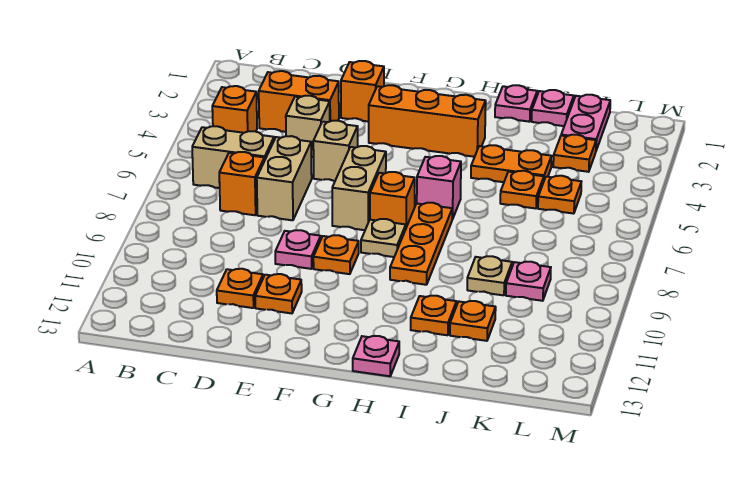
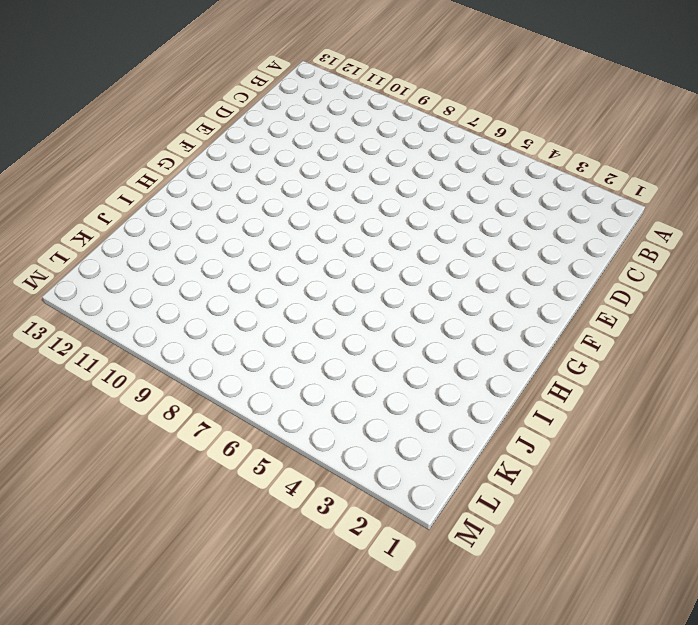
none -> orange 1x1 brick [212,86,257,133]
none -> tan 1x2 brick [192,126,274,188]
none -> orange 1x2 brick [259,71,339,132]
none -> orange 1x1 brick [219,152,264,215]

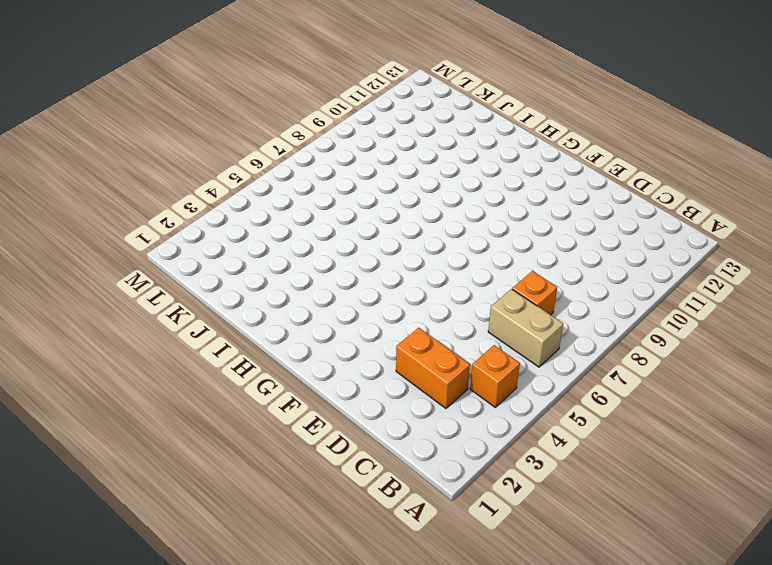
none -> tan 1x1 brick [286,96,330,157]
none -> tan 1x2 brick [257,136,312,220]
none -> orange 1x1 plate [217,269,263,308]
none -> orange 1x1 brick [341,61,384,122]

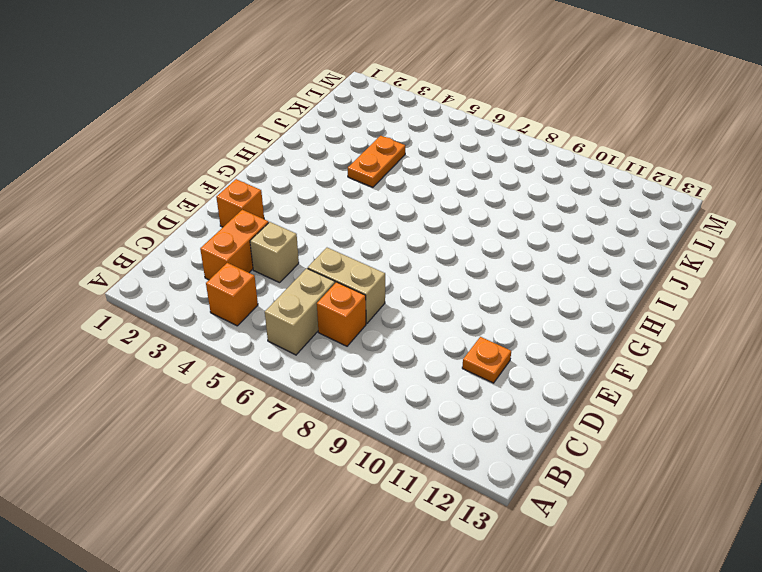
none -> tan 1x1 brick [313,121,358,181]
none -> pink 1x1 plate [275,230,321,269]
none -> orange 1x1 plate [255,274,302,313]
none -> orange 1x3 brick [369,85,486,157]

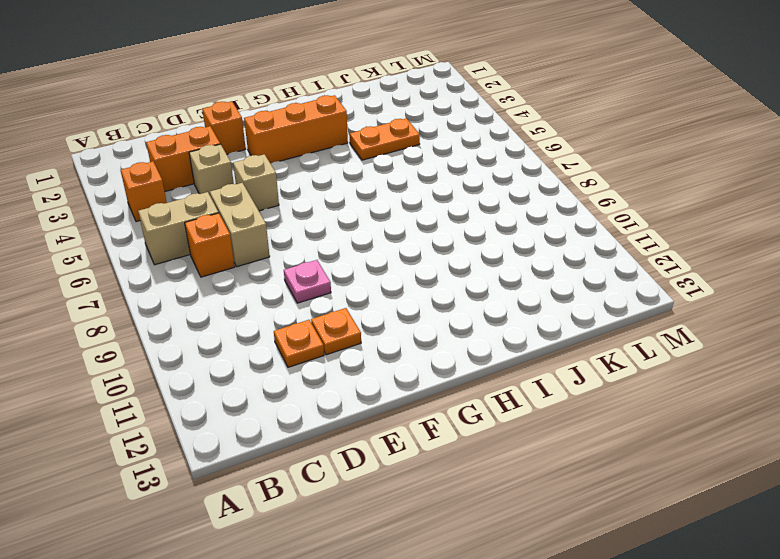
none -> tan 1x2 brick [332,146,386,230]
none -> orange 1x1 plate [313,235,359,274]
none -> orange 1x1 brick [370,172,415,227]
none -> tan 1x1 plate [361,219,406,257]

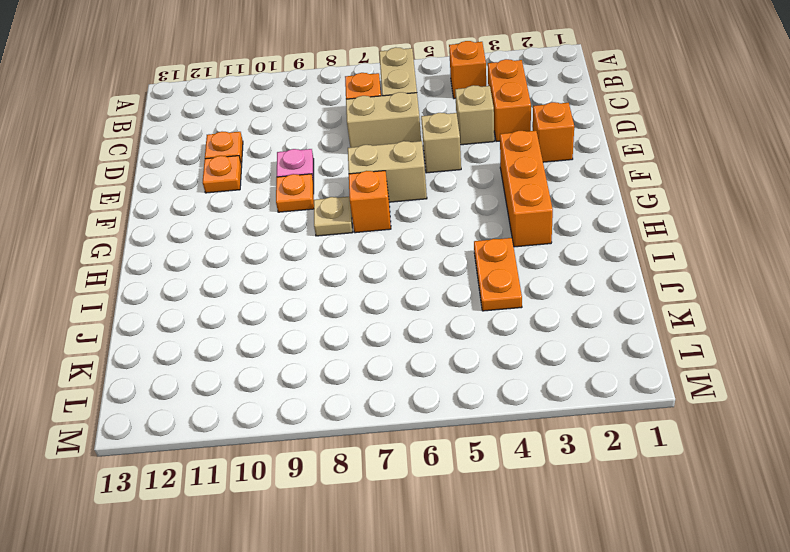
none -> pink 1x1 brick [417,156,461,219]
none -> orange 1x3 plate [390,203,452,285]
none -> pink 1x1 plate [353,336,399,376]
none -> pink 1x1 plate [495,85,537,122]

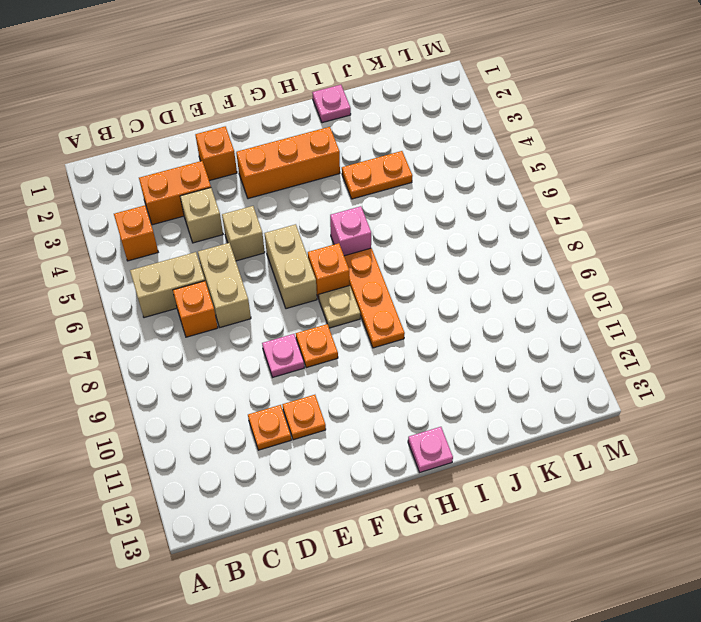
none -> orange 1x1 plate [411,296,456,335]
none -> pink 1x1 plate [532,90,574,126]
none -> orange 1x1 plate [500,171,544,208]
none -> tan 1x1 plate [467,256,512,295]

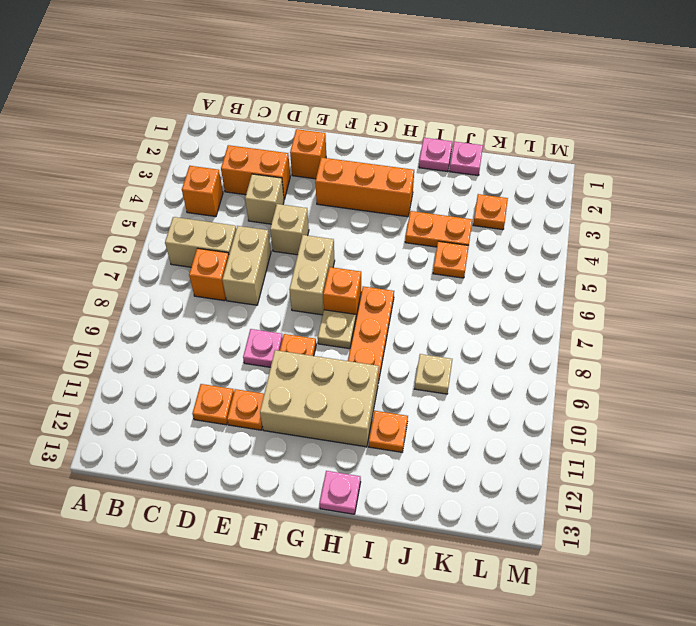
tan 2x3 brick [260,350,379,447] -> none
none -> pink 1x1 brick [417,156,461,219]
none -> orange 1x1 plate [450,301,496,341]
none -> pink 1x2 plate [561,95,610,150]
none -> orange 1x1 plate [538,176,581,214]

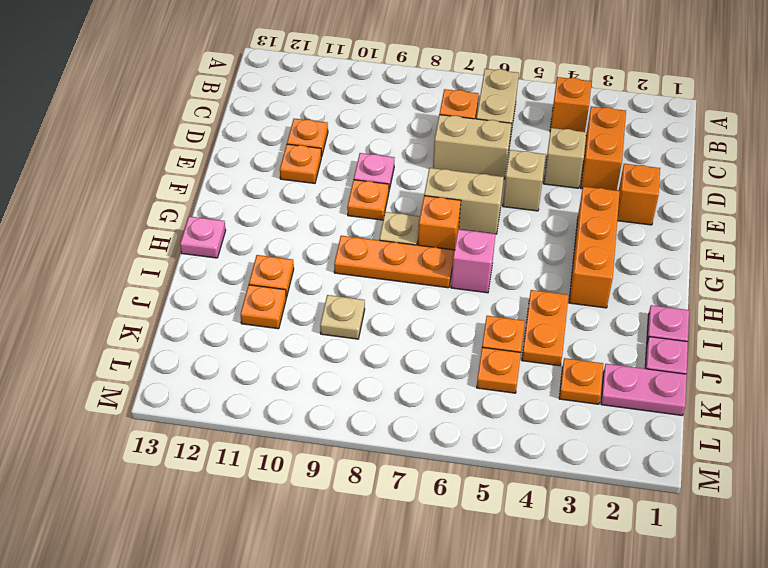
none -> pink 1x1 plate [506,262,551,301]

